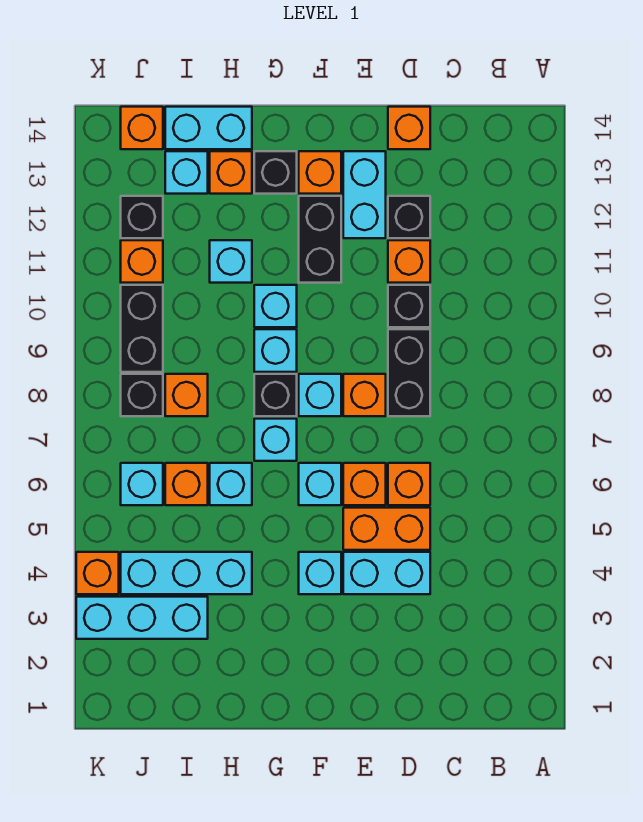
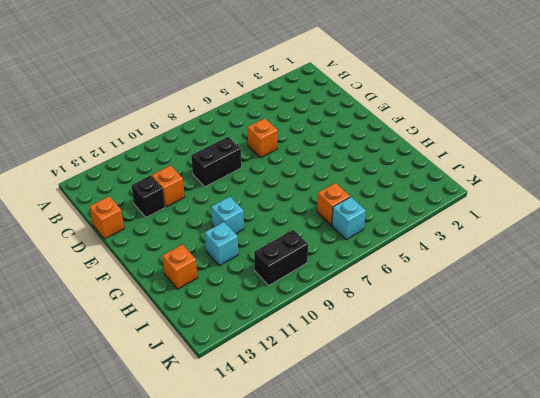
none -> cyan 1x2 brick [343,552,430,594]
none -> orange 1x2 brick [343,508,430,550]
none -> black 1x1 brick [388,285,430,327]
none -> orange 1x1 brick [343,463,386,505]

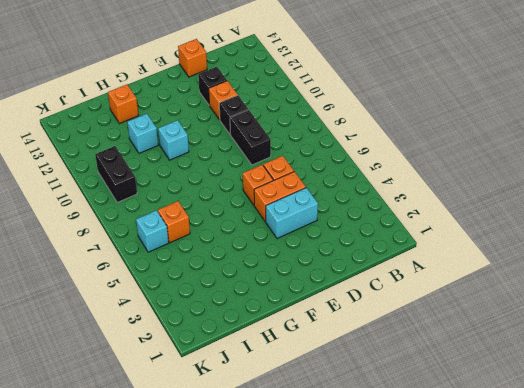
none -> orange 1x1 brick [343,374,386,416]
none -> cyan 1x2 brick [343,151,386,238]
none -> cyan 1x1 brick [299,552,341,594]
none -> cyan 1x1 brick [299,463,341,505]

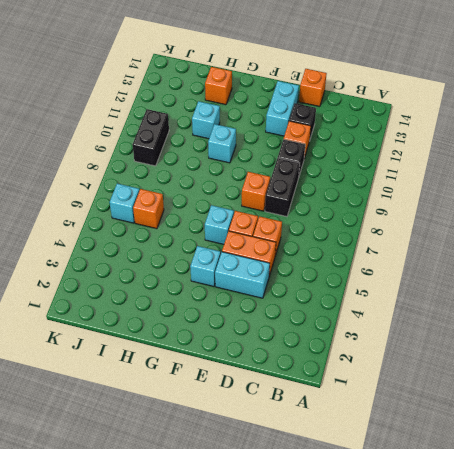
none -> cyan 1x1 brick [299,374,341,416]
none -> black 1x2 brick [299,196,341,283]
none -> orange 1x1 brick [299,151,341,194]
none -> cyan 1x1 brick [254,419,297,461]

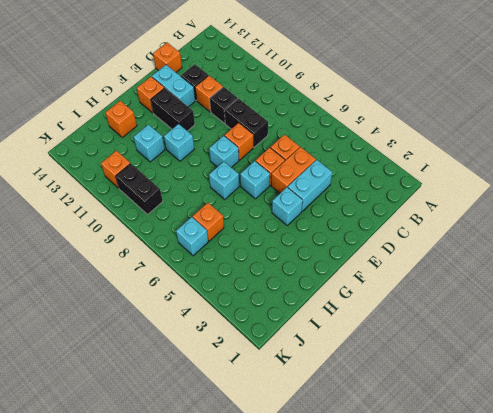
none -> black 1x1 brick [254,374,297,416]
none -> cyan 1x1 brick [254,329,297,372]
none -> black 1x1 brick [254,151,297,194]
none -> cyan 1x3 brick [121,552,252,594]

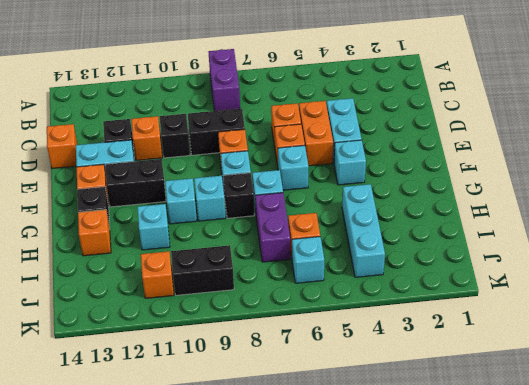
purple 1x2 brick [209,49,240,111] -> none
purple 1x2 brick [255,193,290,262] -> none
none -> cyan 1x1 brick [210,463,252,505]
none -> cyan 1x2 brick [165,107,252,149]
none -> cyan 1x3 brick [76,597,208,639]
none -> orange 1x1 brick [165,374,208,416]

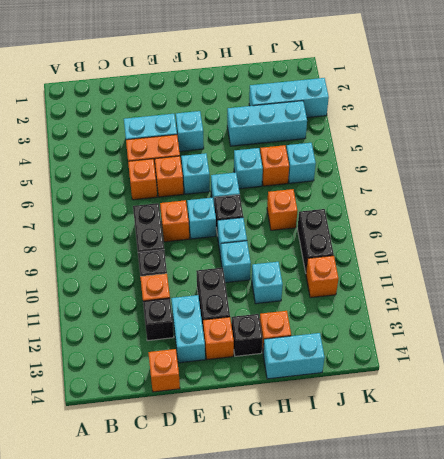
none -> cyan 1x1 brick [165,151,208,194]
none -> black 1x1 brick [121,374,163,416]
none -> black 1x1 brick [121,196,163,238]
none -> orange 1x1 brick [121,107,163,149]

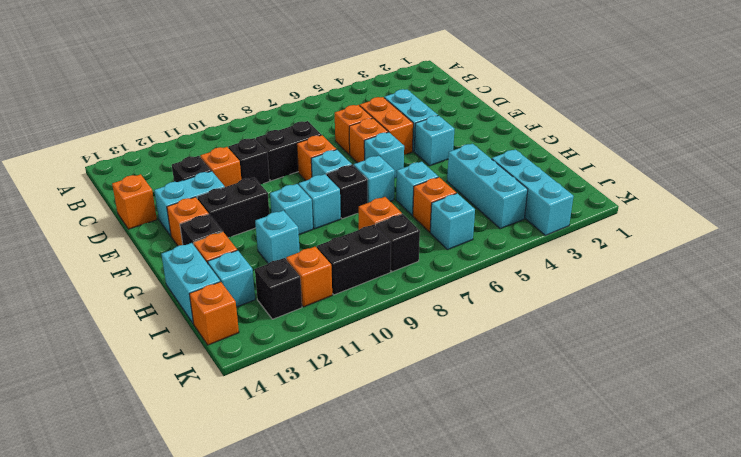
none -> orange 1x1 brick [76,552,119,594]

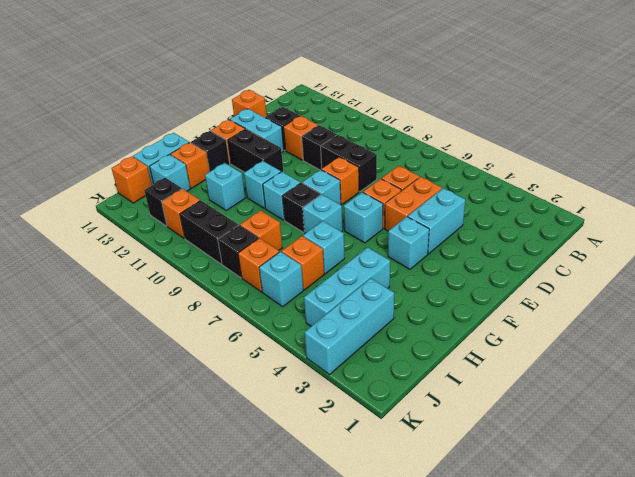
orange 1x1 brick [238,238,279,292] -> orange 1x1 brick moved to [76,552,119,594]

